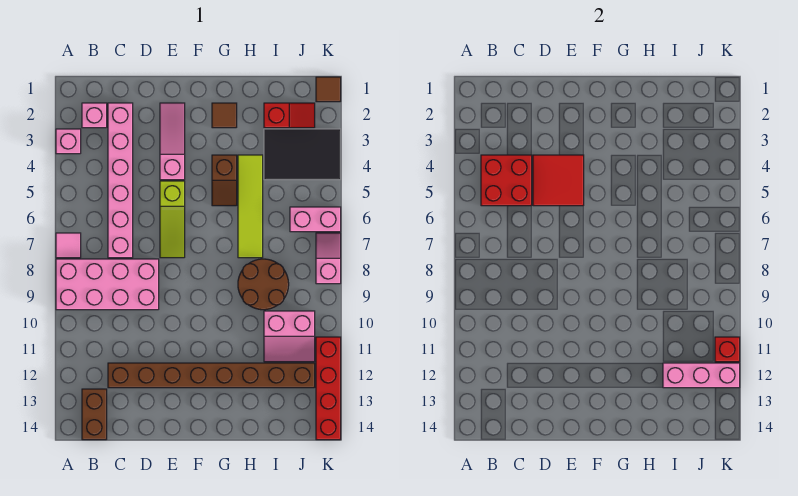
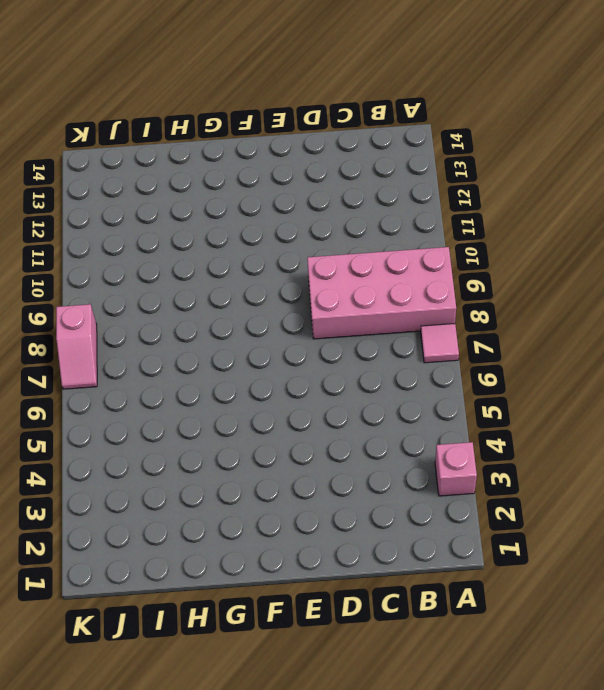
none -> pink 1x1 brick [82,103,107,128]
none -> brown 1x2 brick [82,389,107,440]
none -> pink 1x6 brick [108,103,133,258]

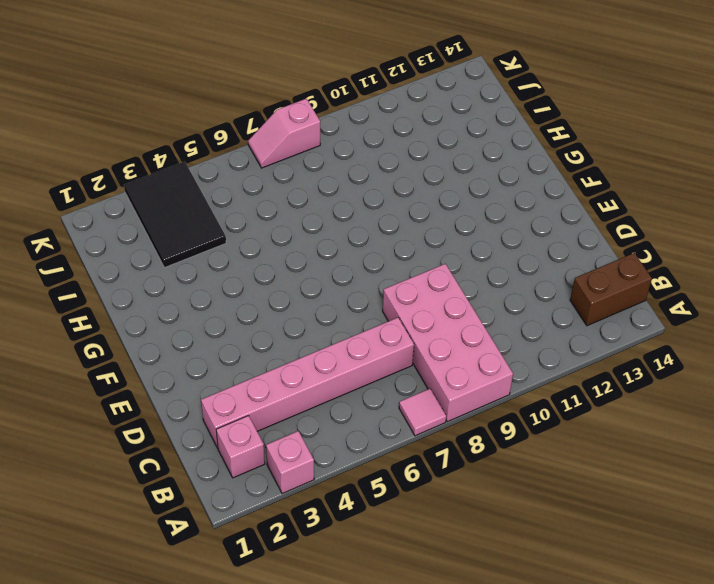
none -> brown 1x8 brick [108,363,315,388]
none -> pink 1x3 slope [160,103,185,180]
none -> lime 1x3 slope [160,181,185,258]

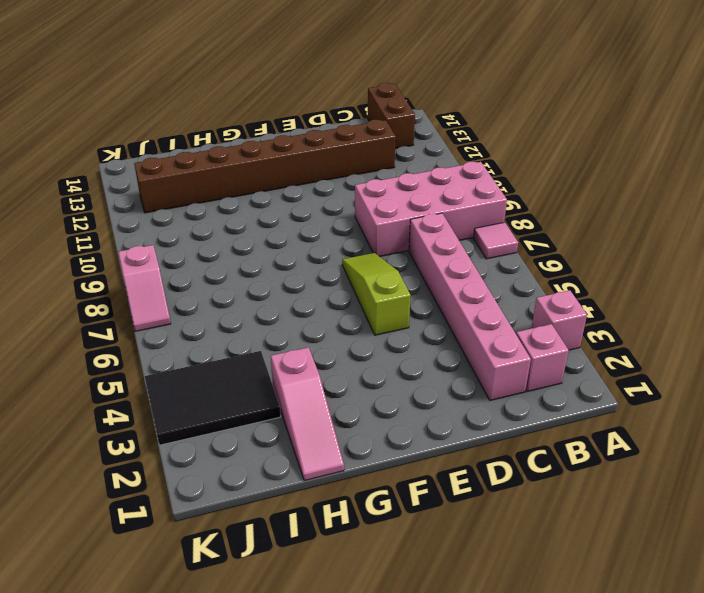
pink 1x3 slope [271,347,344,481] -> pink 1x3 slope moved to [160,103,185,180]
none -> brown 1x1 tile [212,103,237,128]
none -> brown 1x2 slope [212,155,237,206]
none -> lime 1x4 tile [238,155,263,258]

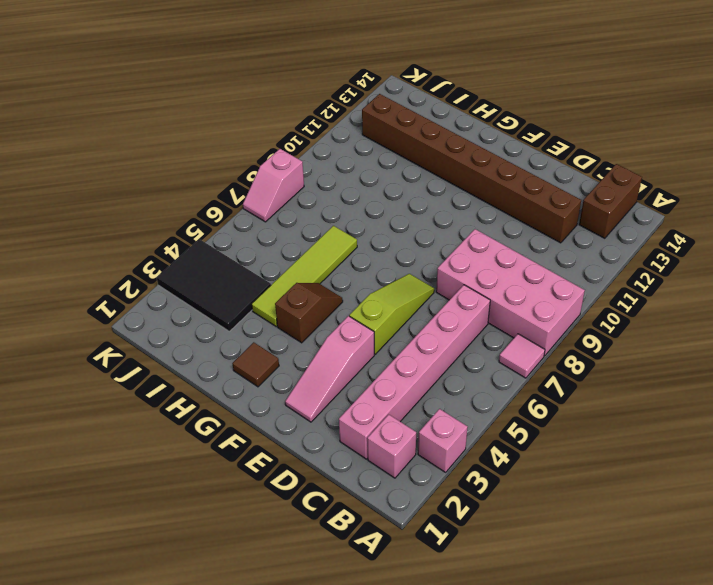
none -> brown 2x2 round brick [238,259,289,310]
none -> red 1x2 slope [264,103,315,128]
none -> pink 2x2 slope [264,311,315,362]

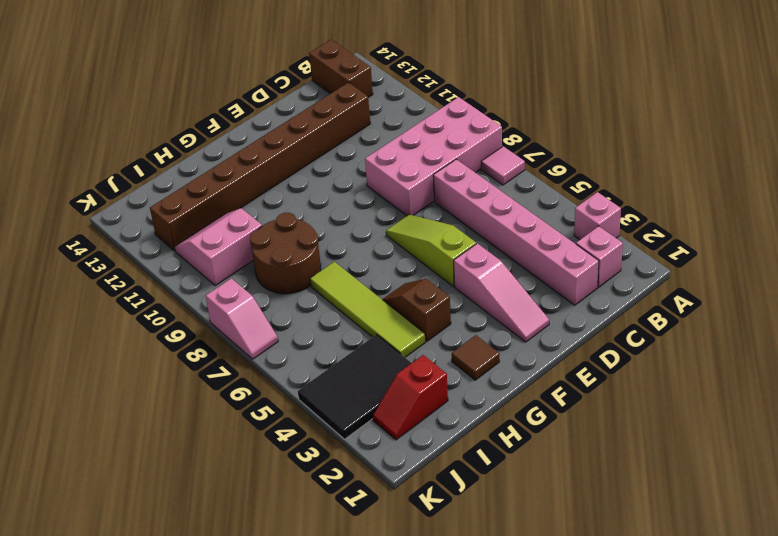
none -> pink 1x2 brick [290,207,341,232]
none -> brown 1x1 tile [316,77,341,102]
none -> red 1x4 brick [316,337,341,440]

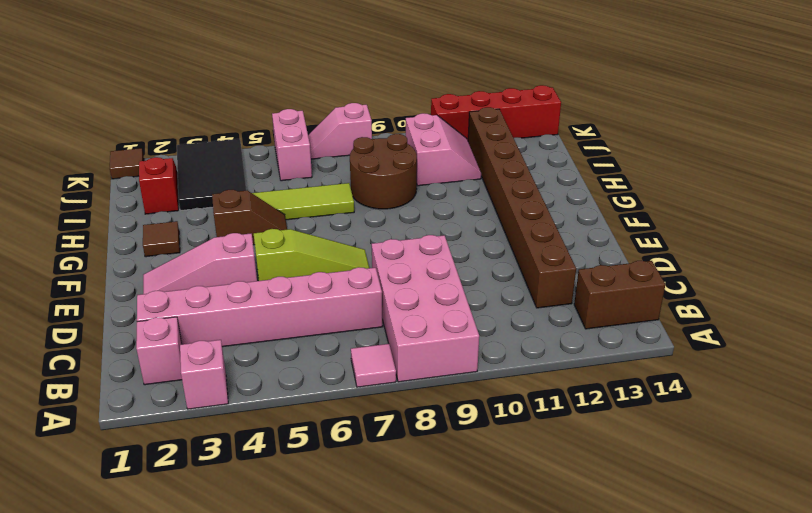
none -> red 2x2 brick [481,155,532,206]
none -> red 2x2 tile [533,155,584,206]
none -> pink 1x3 brick [663,363,740,388]

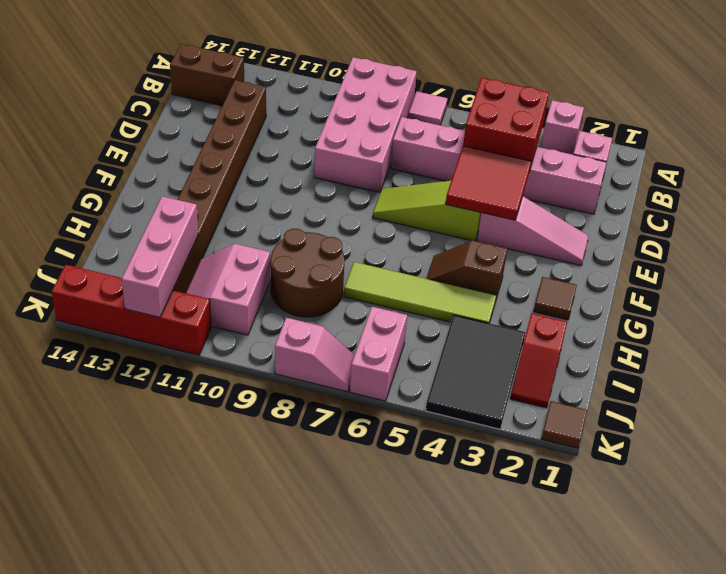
none -> red 1x1 brick [715,337,740,362]

